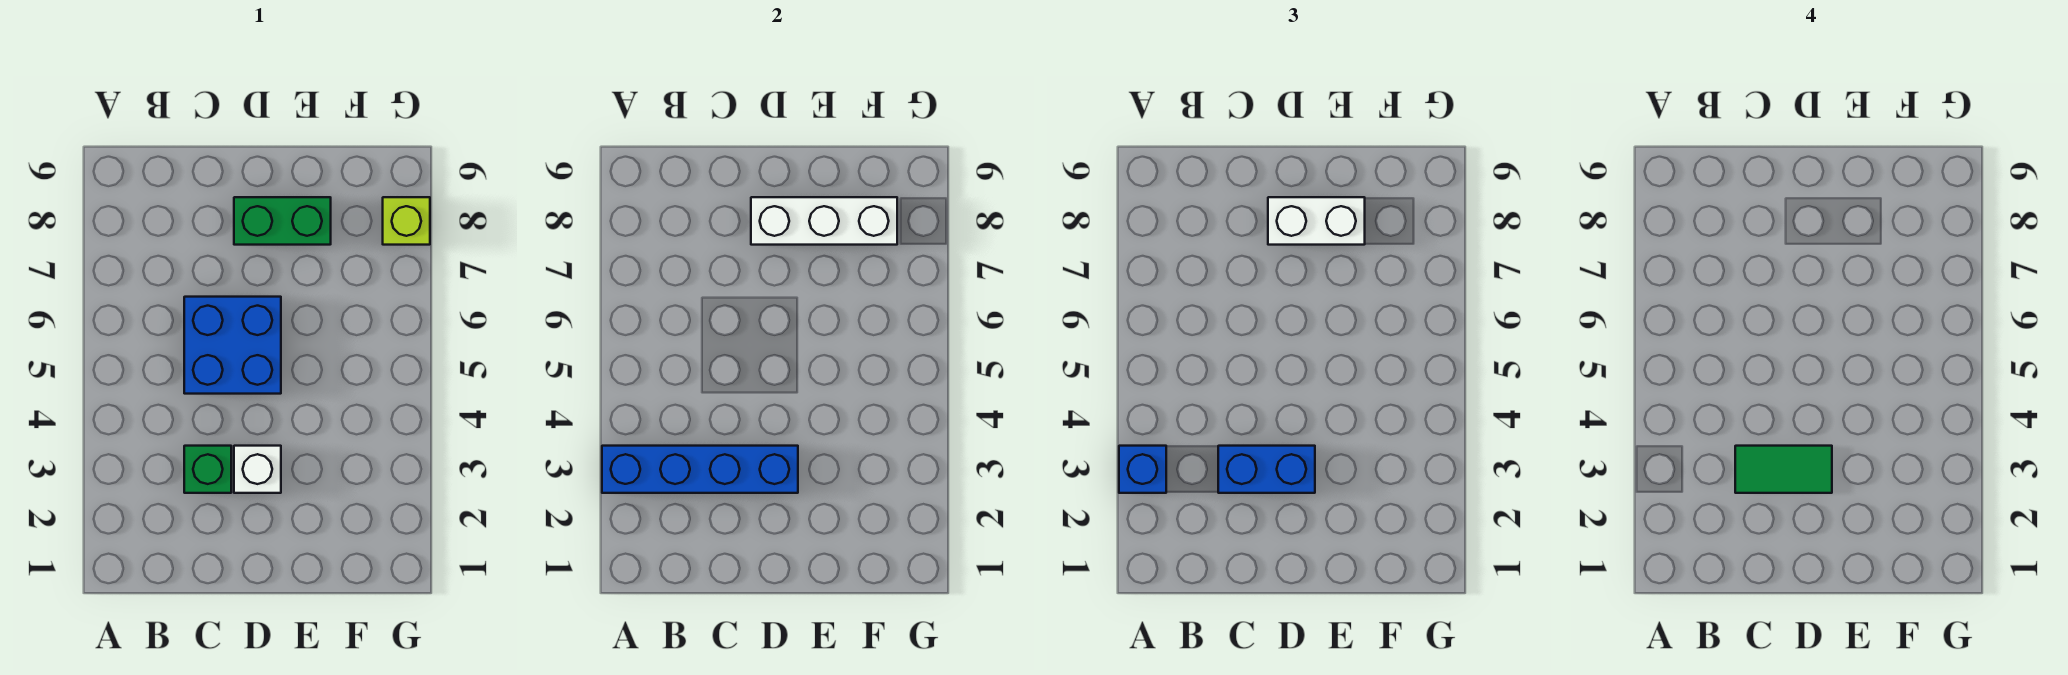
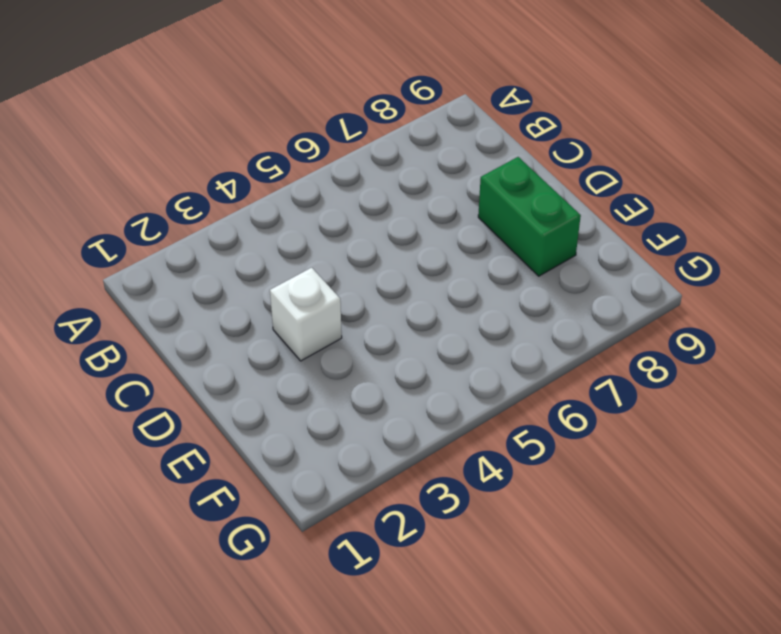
none -> green 1x1 brick [184,446,231,493]
none -> blue 2x2 brick [184,297,281,394]

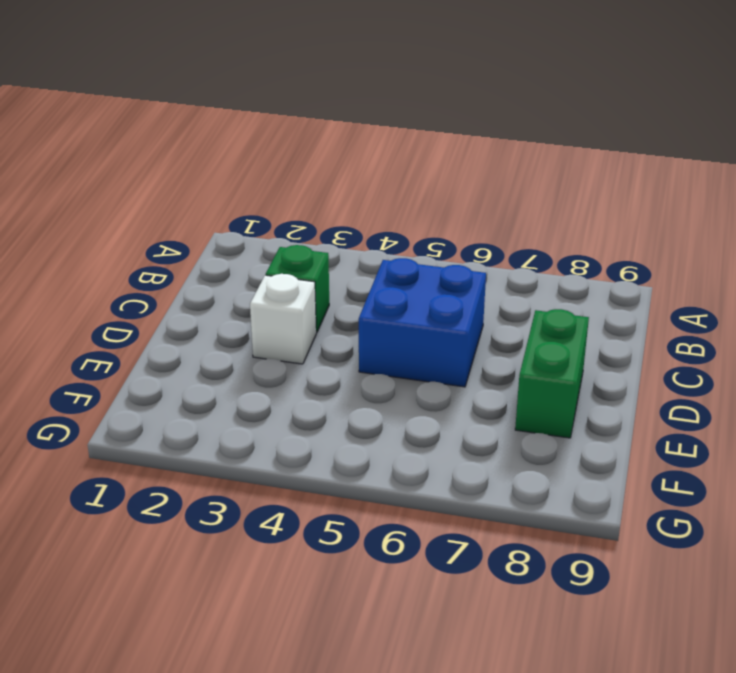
none -> lime 1x1 brick [383,197,430,245]
none -> blue 1x4 brick [602,446,798,493]

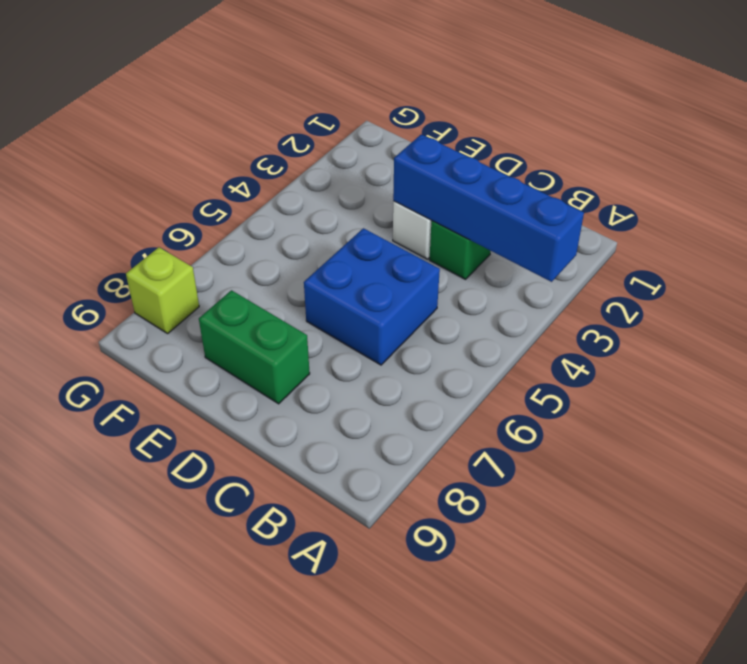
none -> white 1x3 brick [751,197,897,245]
none -> blue 1x1 brick [1119,446,1166,493]

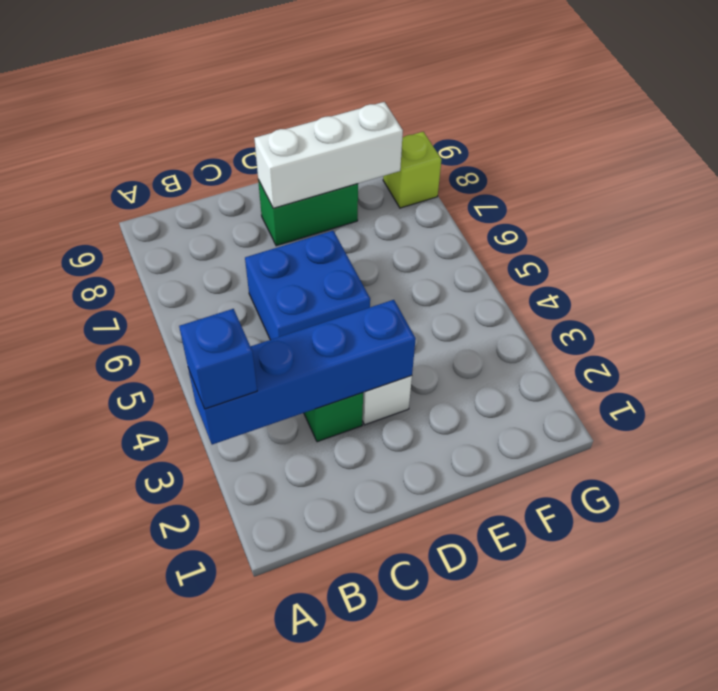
none -> blue 1x2 brick [1218,446,1315,493]
none -> white 1x2 brick [1268,197,1365,245]

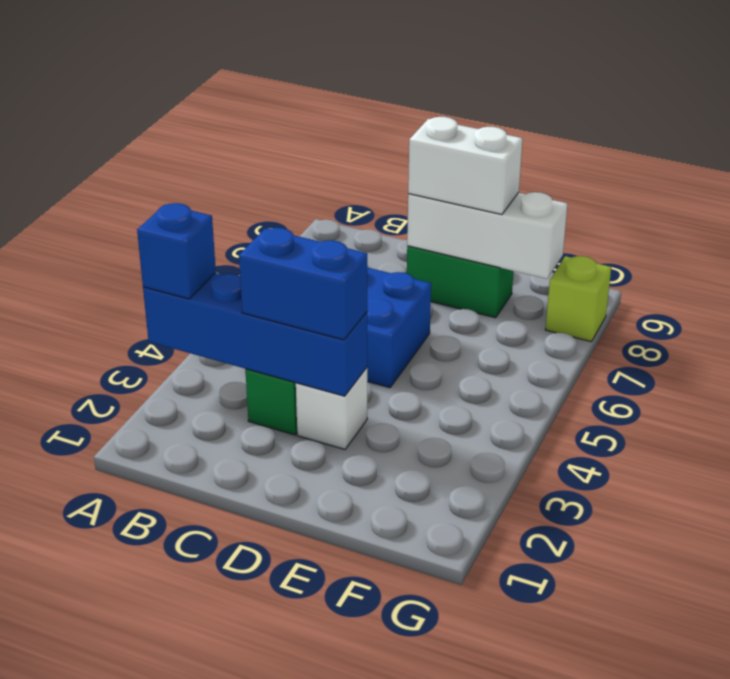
none -> green 1x2 tile [1735,446,1832,493]

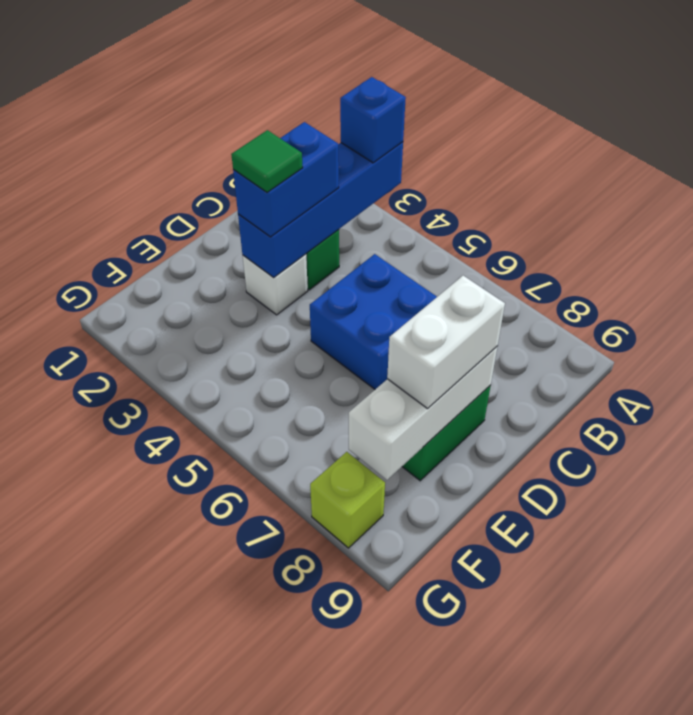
green 1x1 tile [231,130,303,192] -> green 1x2 tile [1735,446,1832,493]

